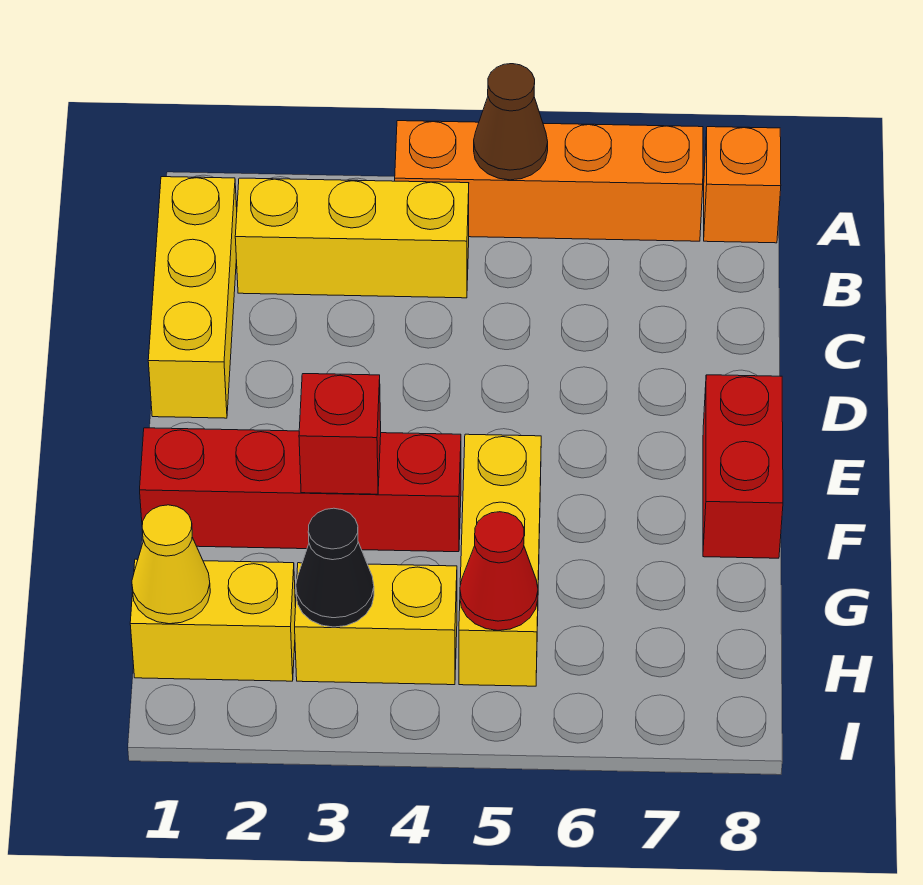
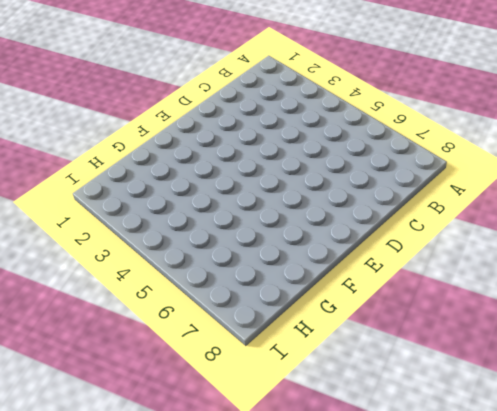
none -> orange 1x4 brick [395,121,703,241]
none -> orange 1x1 brick [704,127,781,243]
none -> yellow 1x3 brick [148,177,237,418]

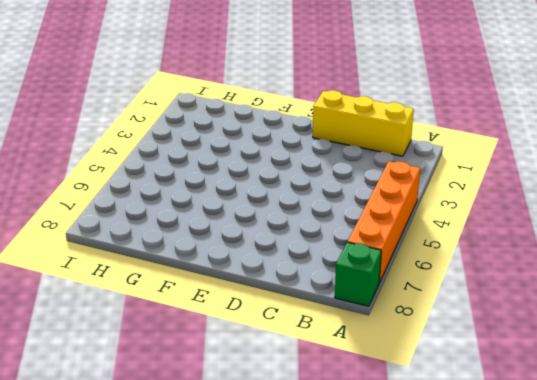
green 1x1 brick [335,242,381,306] -> orange 1x1 brick [704,127,781,243]
none -> yellow 1x3 brick [235,178,469,298]
none -> red 1x2 brick [703,375,783,558]
none -> red 1x4 brick [140,428,461,552]

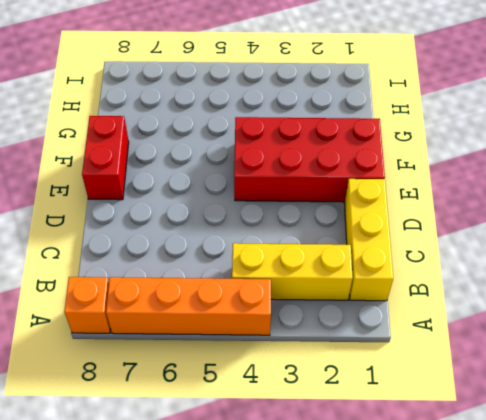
red 2x4 brick [234,117,385,202] -> red 1x4 brick [140,428,461,552]
none -> yellow 1x3 brick [459,434,541,686]
none -> yellow 1x2 brick [130,559,296,681]
none -> yellow 1x2 brick [295,563,457,685]

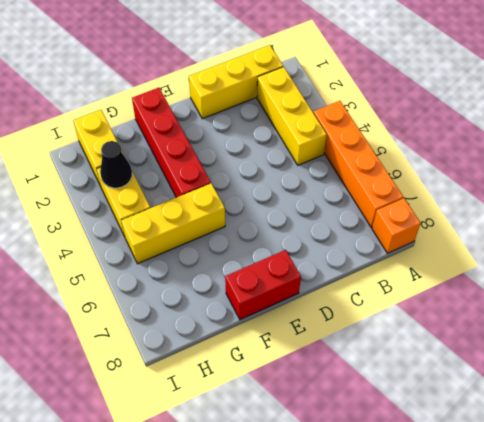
none -> brown 1x1 cone [474,64,548,180]
none -> red 1x1 brick [299,374,381,494]
none -> yellow 1x1 cone [132,505,210,624]

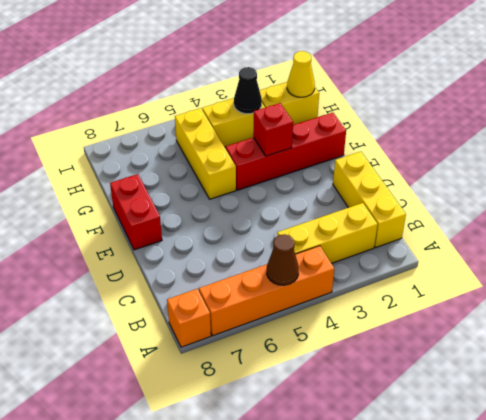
none -> red 1x1 cone [460,512,538,630]

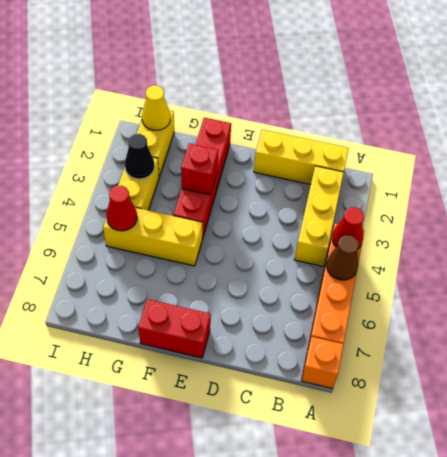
red 1x1 cone [332,207,364,249] -> none

